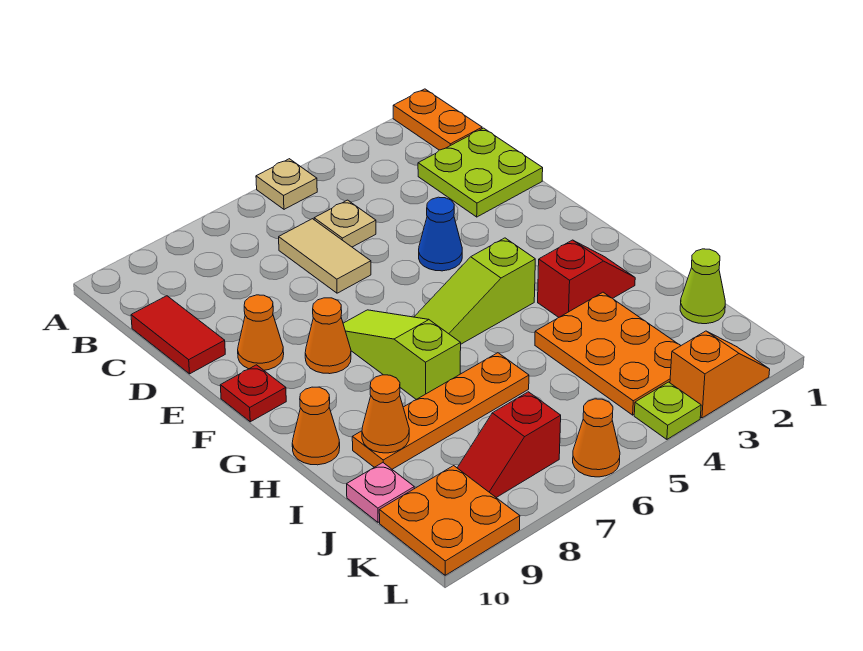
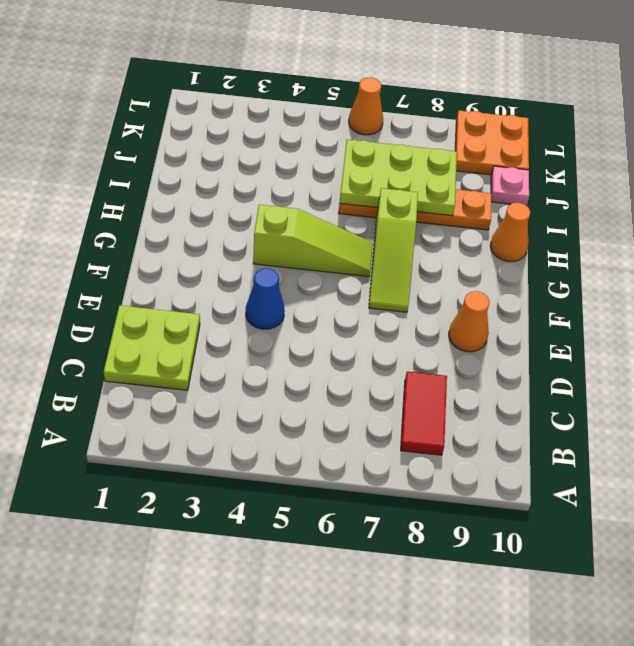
red 1x2 tile [401,371,447,455] -> red 1x2 tile moved to [131,296,225,374]
lime 2x3 plate [340,139,457,216] -> none
none -> orange 1x2 plate [393,89,482,150]
none -> tan 1x1 plate [256,159,317,209]
none -> tan 1x1 plate [314,200,376,247]

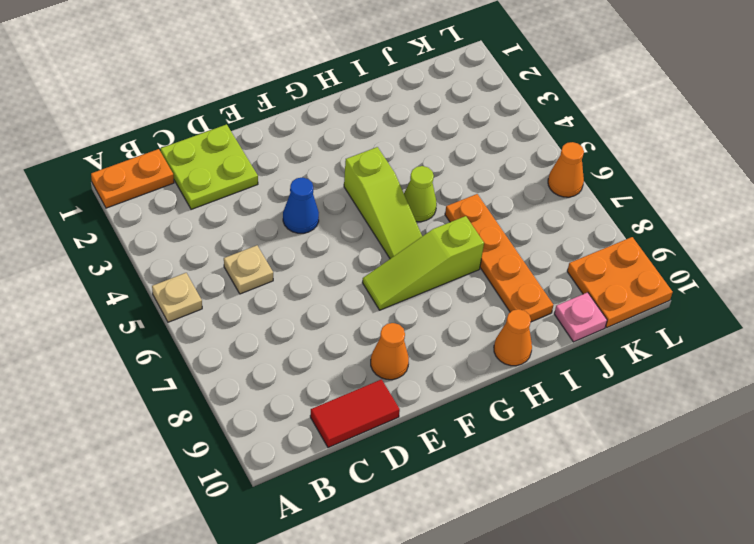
lime 1x1 cone [404,166,437,222] -> lime 1x1 cone moved to [680,249,725,324]
none -> tan 1x2 tile [279,219,371,293]
none -> orange 1x1 cone [305,298,351,374]
none -> red 1x1 plate [220,365,286,422]

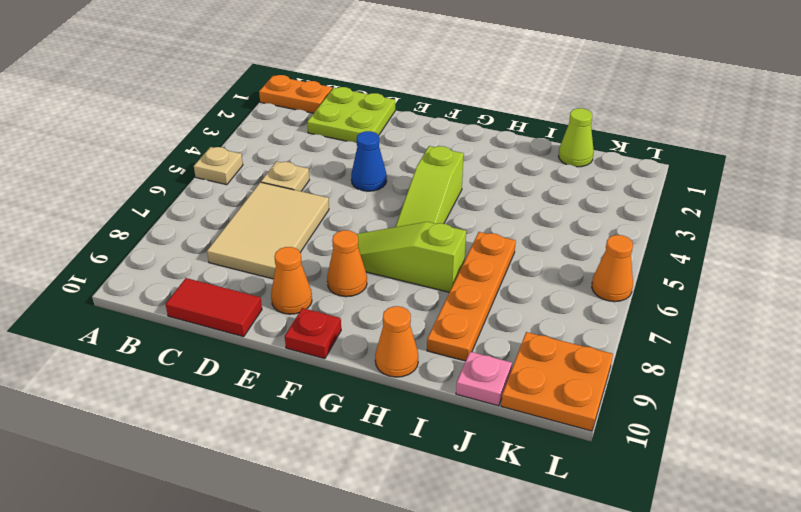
tan 2x3 tile [207,182,329,279] -> tan 1x2 tile [279,219,371,293]
none -> red 1x2 slope [538,240,635,317]
none -> orange 2x3 plate [535,292,680,415]
none -> red 1x2 slope [458,392,561,498]

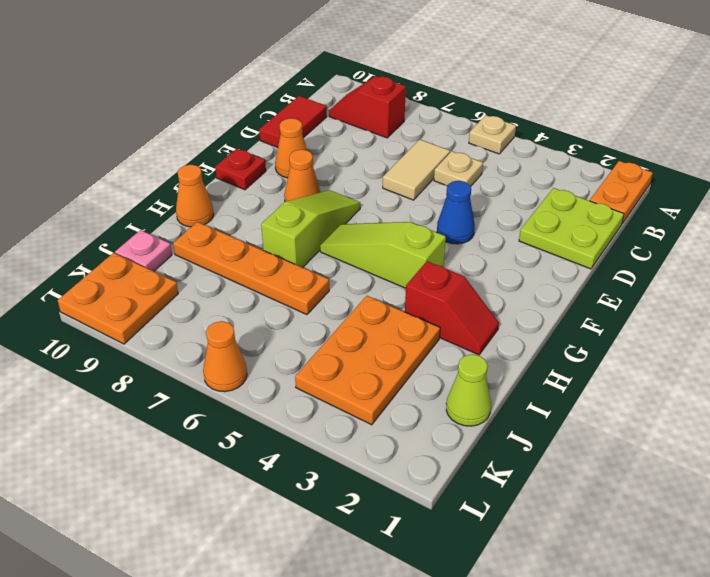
red 1x2 slope [329,76,406,138] -> red 1x2 slope moved to [458,392,561,498]
none -> orange 1x2 slope [670,331,770,418]
none -> lime 1x1 plate [634,382,701,439]
none -> orange 1x1 cone [362,375,409,453]

